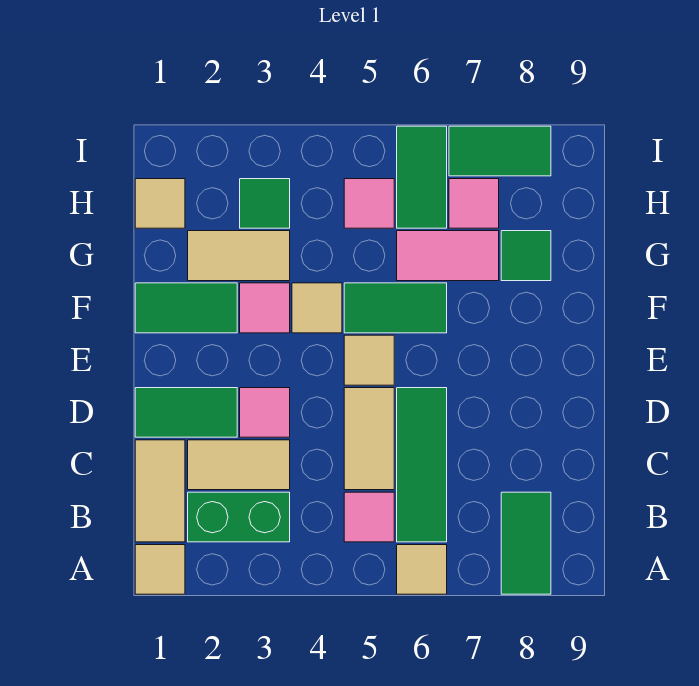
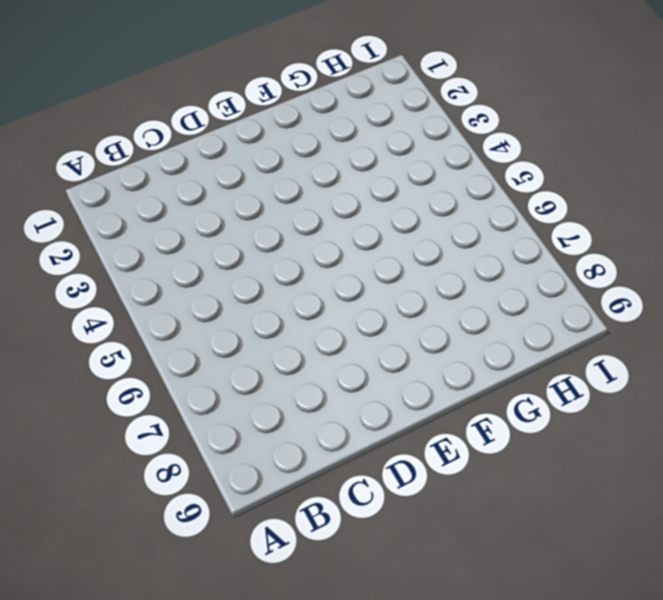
none -> tan 1x1 tile [135,545,185,594]
none -> tan 1x1 tile [397,545,447,594]
none -> green 1x2 tile [501,492,551,594]

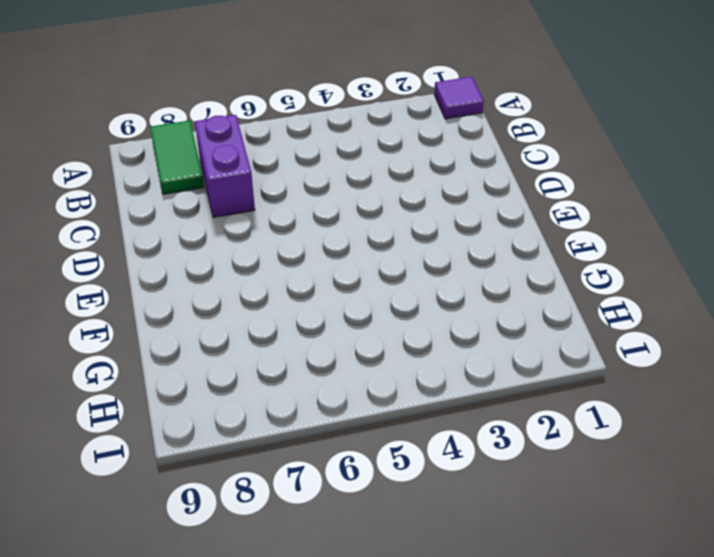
purple 1x1 tile [434,77,484,119] -> tan 1x1 tile [135,545,185,594]
purple 1x2 brick [195,115,255,217] -> none
none -> tan 1x1 tile [397,545,447,594]
none -> tan 1x2 tile [135,440,185,542]
none -> green 1x2 brick [188,492,290,542]

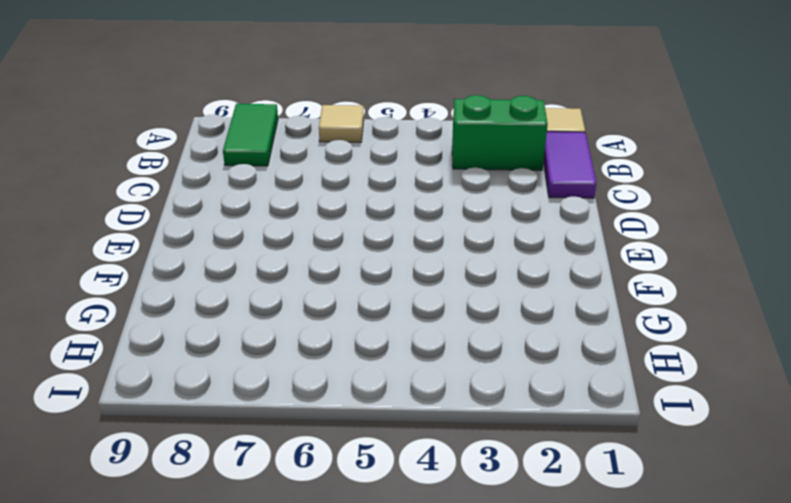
purple 1x2 tile [544,132,596,198] -> tan 1x2 tile [135,440,185,542]
none -> pink 1x1 tile [344,492,394,542]
none -> green 1x3 tile [397,388,447,542]
none -> tan 1x2 tile [188,440,290,490]

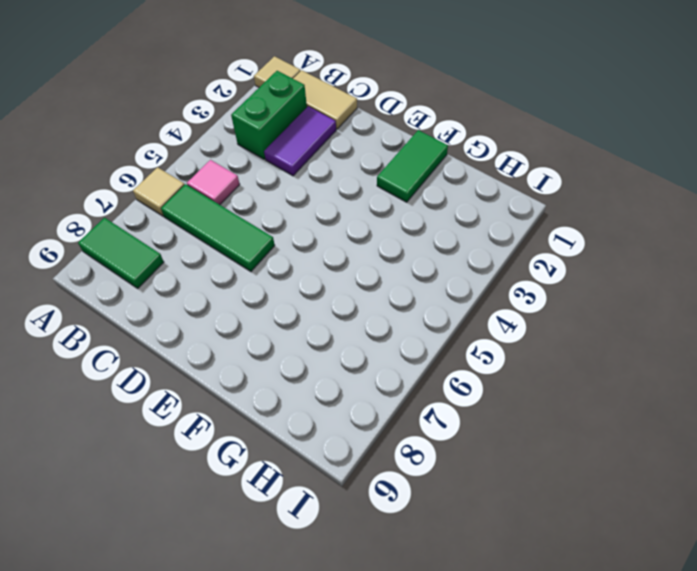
purple 1x2 tile [264,106,336,176] -> tan 1x2 tile [188,440,290,490]
none -> tan 1x2 tile [344,388,394,490]
none -> green 1x2 tile [135,388,237,437]
none -> pink 1x1 tile [240,388,290,437]

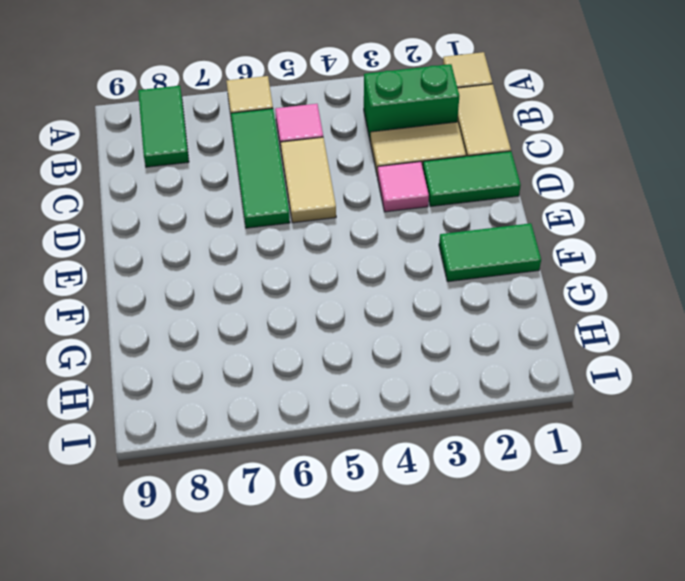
none -> tan 1x1 tile [344,335,394,385]
none -> pink 1x1 tile [240,283,290,333]
none -> tan 1x1 tile [292,283,342,333]

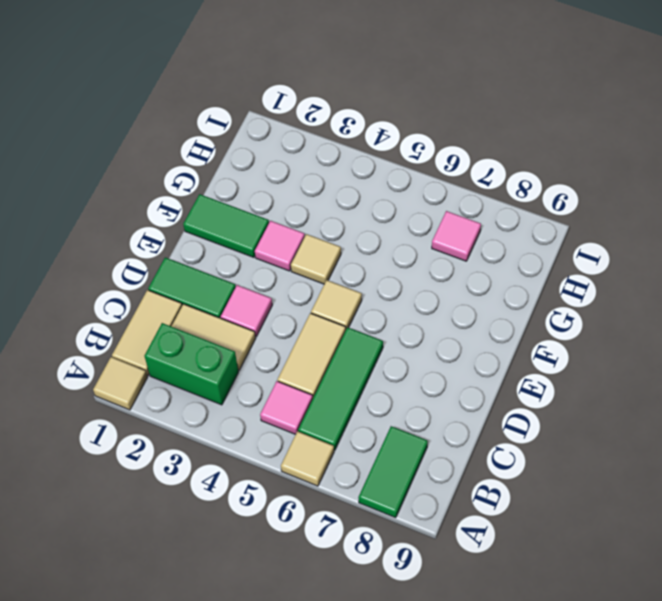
none -> green 1x2 tile [344,283,447,333]
none -> tan 1x2 tile [188,231,290,281]
none -> pink 1x2 tile [397,231,499,281]

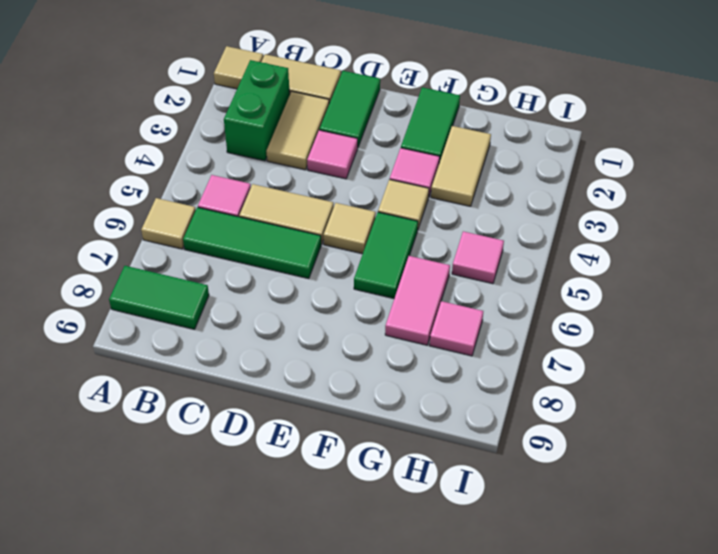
none -> green 1x1 tile [501,231,551,281]
none -> tan 1x1 tile [135,179,185,228]
none -> green 1x1 tile [240,179,290,228]

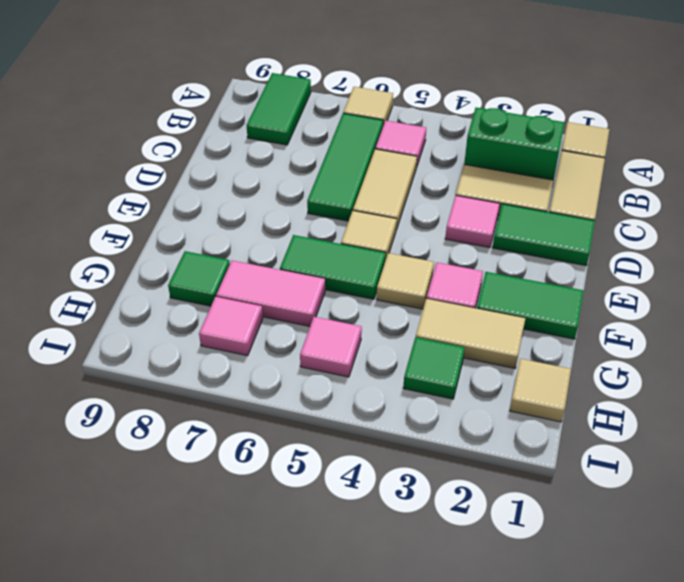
none -> green 1x2 tile [397,126,447,228]
none -> green 1x2 tile [449,126,551,176]

